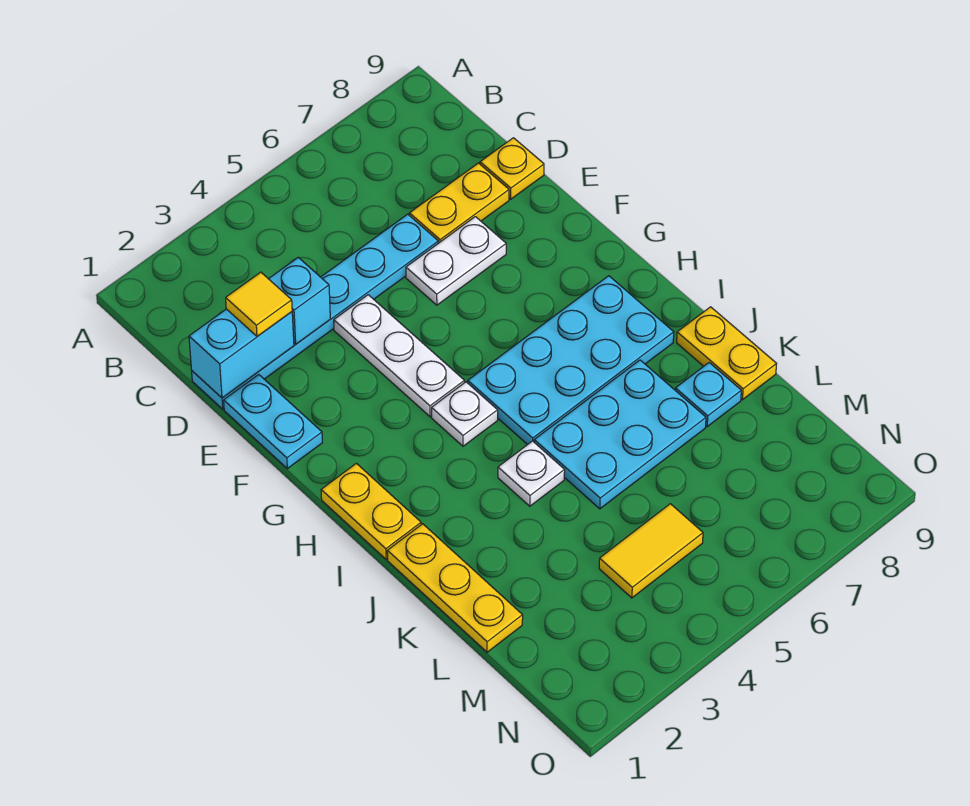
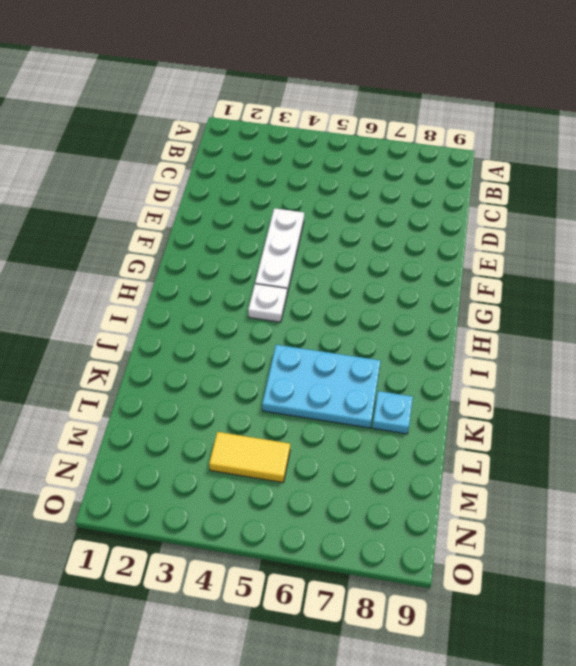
none -> cyan 1x6 plate [192,214,438,409]
none -> yellow 1x2 plate [409,163,509,243]
none -> yellow 1x1 plate [480,138,544,199]

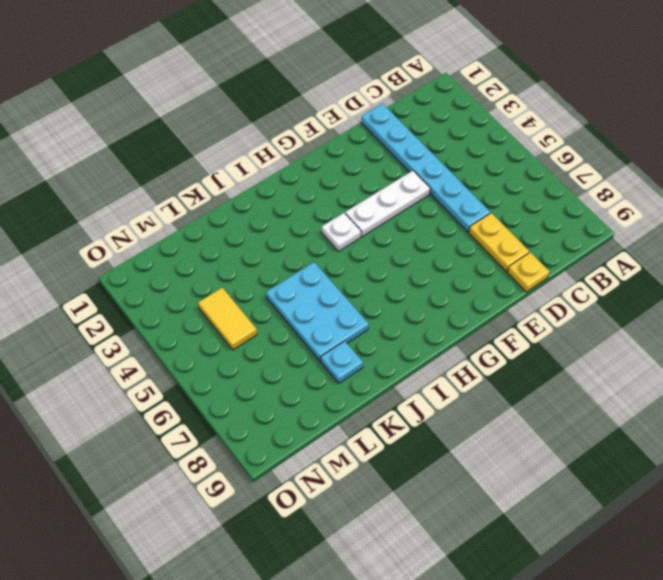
none -> cyan 1x2 plate [224,374,322,468]
none -> white 1x2 plate [406,217,506,305]
none -> yellow 1x2 plate [321,463,421,559]

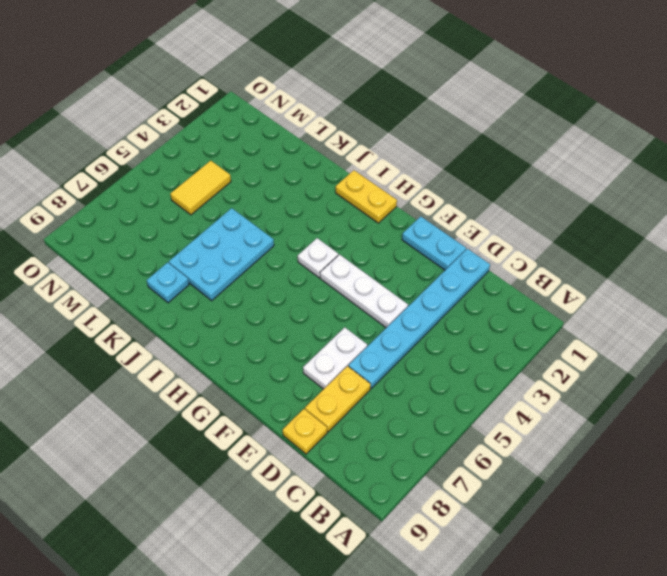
none -> cyan 2x4 plate [468,276,674,445]
none -> yellow 1x3 plate [387,524,523,652]
none -> white 1x1 plate [498,441,565,506]

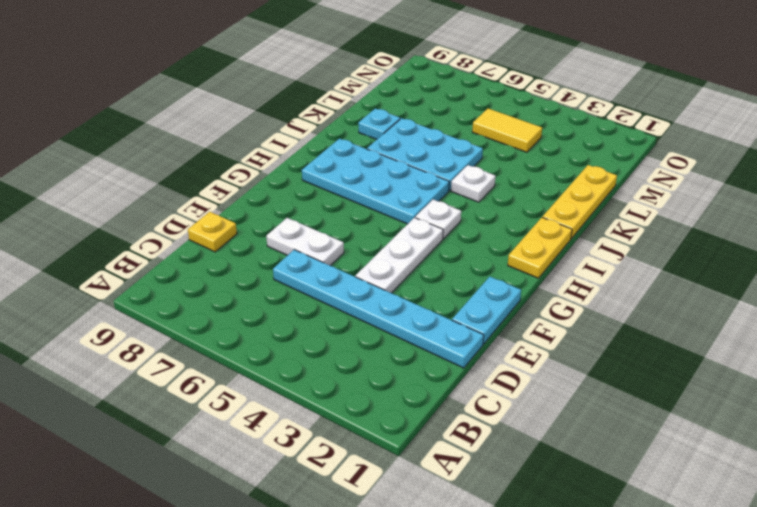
none -> yellow 1x2 plate [409,163,509,243]
none -> yellow 1x2 plate [677,307,777,400]
none -> cyan 1x2 brick [189,309,294,398]

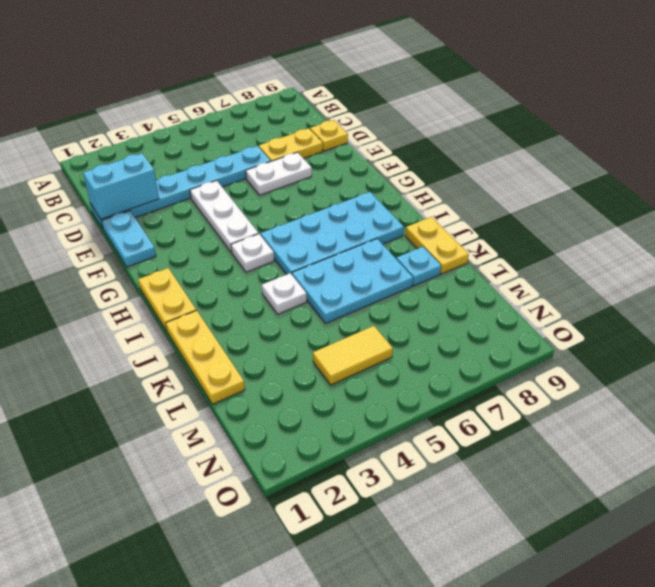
none -> cyan 1x1 brick [269,257,330,344]
none -> yellow 1x1 tile [226,272,292,336]

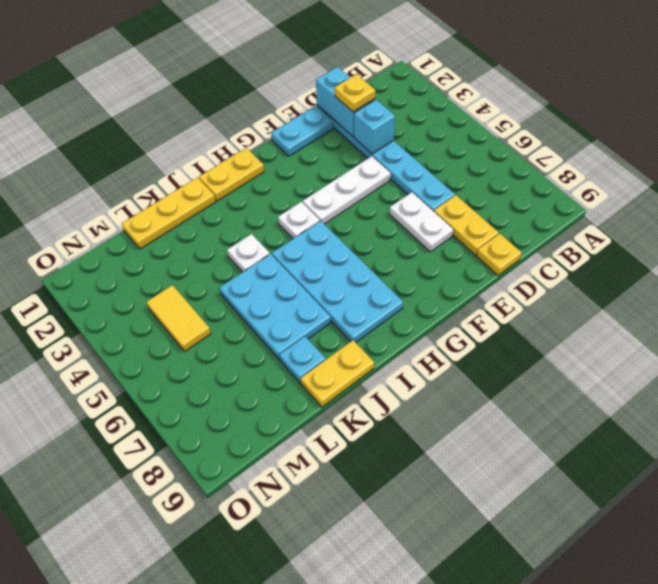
yellow 1x1 plate [334,74,375,112] -> yellow 1x1 tile [226,272,292,336]

